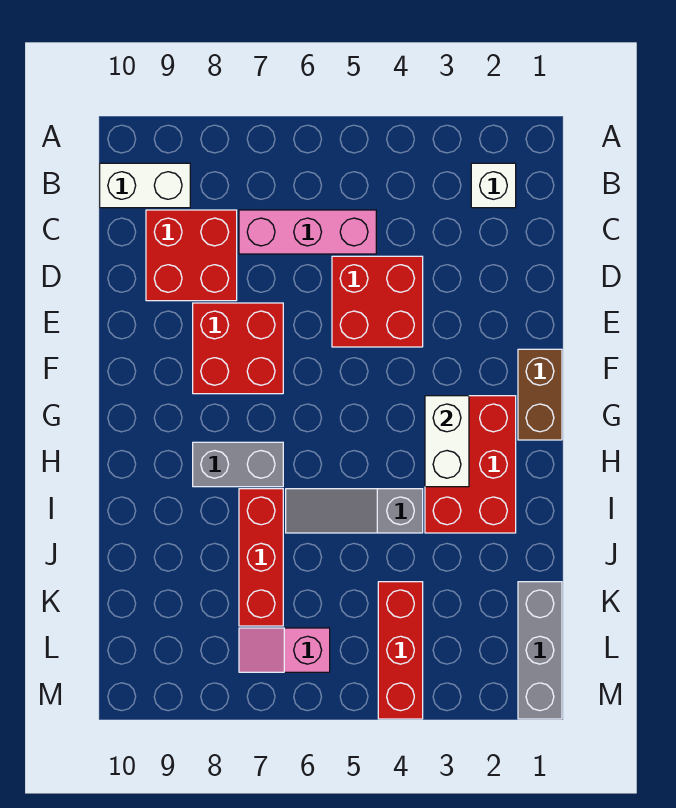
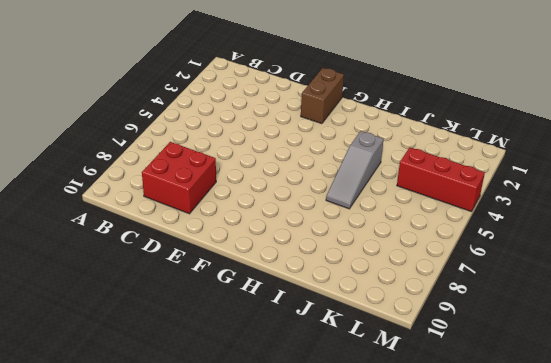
brown 1x2 brick [301,68,344,124] -> brown 1x2 brick turned to [518,349,562,440]
none -> white 1x1 brick [471,163,516,208]
none -> white 1x2 brick [100,163,190,208]
none -> pink 1x3 brick [239,210,376,254]

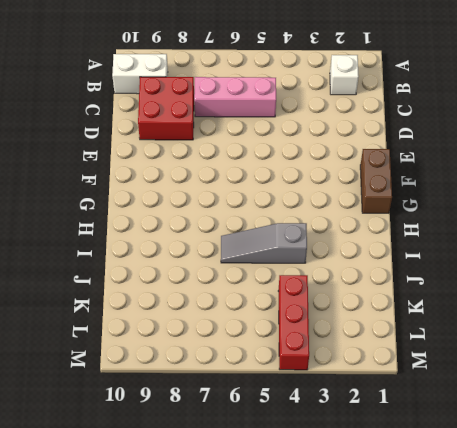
none -> red 2x2 brick [332,256,423,347]
none -> red 2x2 brick [193,303,283,394]
none -> red 2x3 brick [425,396,516,533]

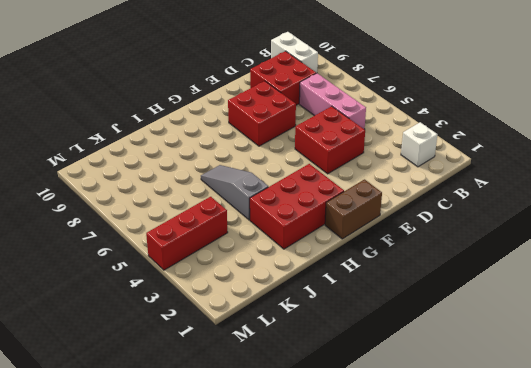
none -> grey 1x2 brick [193,442,283,487]
none -> red 1x3 brick [239,489,283,626]
none -> grey 1x3 brick [518,582,562,719]

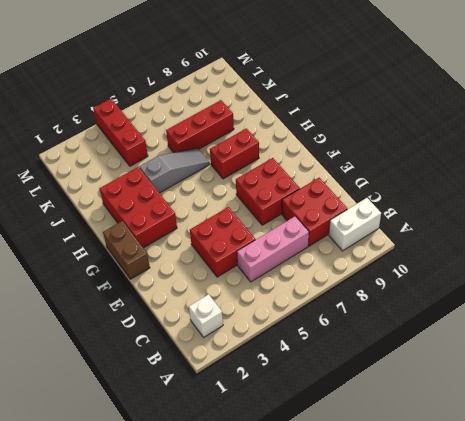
red 1x2 brick [210,128,259,179] -> grey 1x2 brick [193,442,283,487]
red 1x3 brick [166,100,234,153] -> red 1x3 brick turned to [239,489,283,626]
none -> grey 1x3 brick [518,582,562,719]
none -> pink 1x2 slope [239,628,330,672]
none -> white 1x2 brick [425,396,469,487]

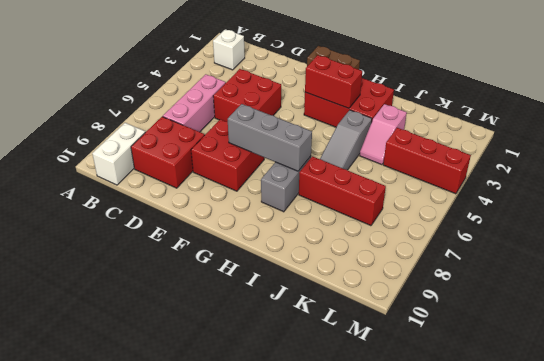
grey 1x3 brick [228,104,312,171] -> grey 1x3 brick moved to [518,582,562,719]
red 1x2 brick [305,55,362,108] -> white 1x2 brick [425,396,469,487]
pink 1x2 slope [360,104,407,165] -> pink 1x2 slope moved to [239,628,330,672]

